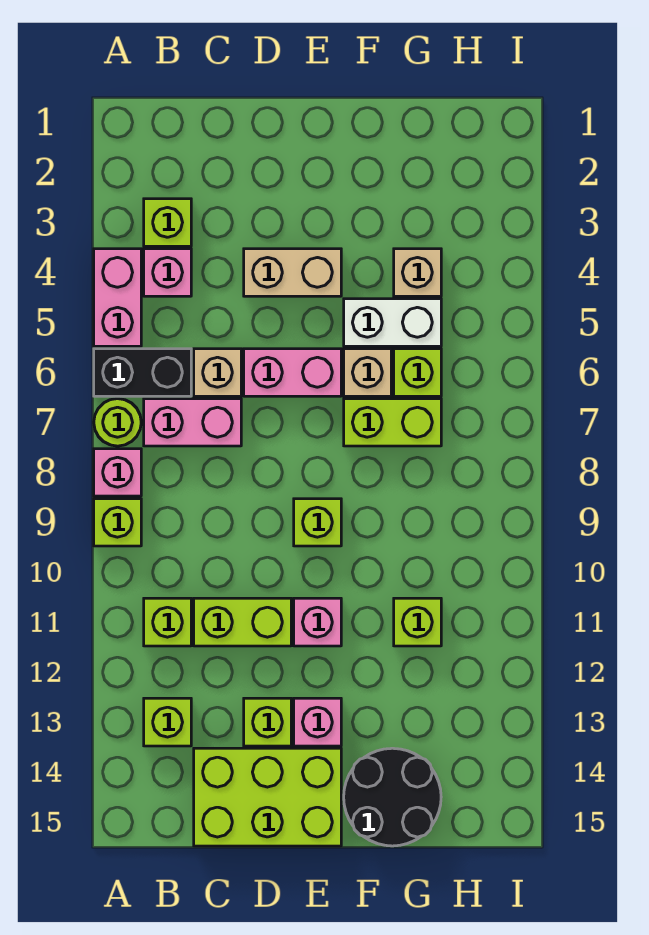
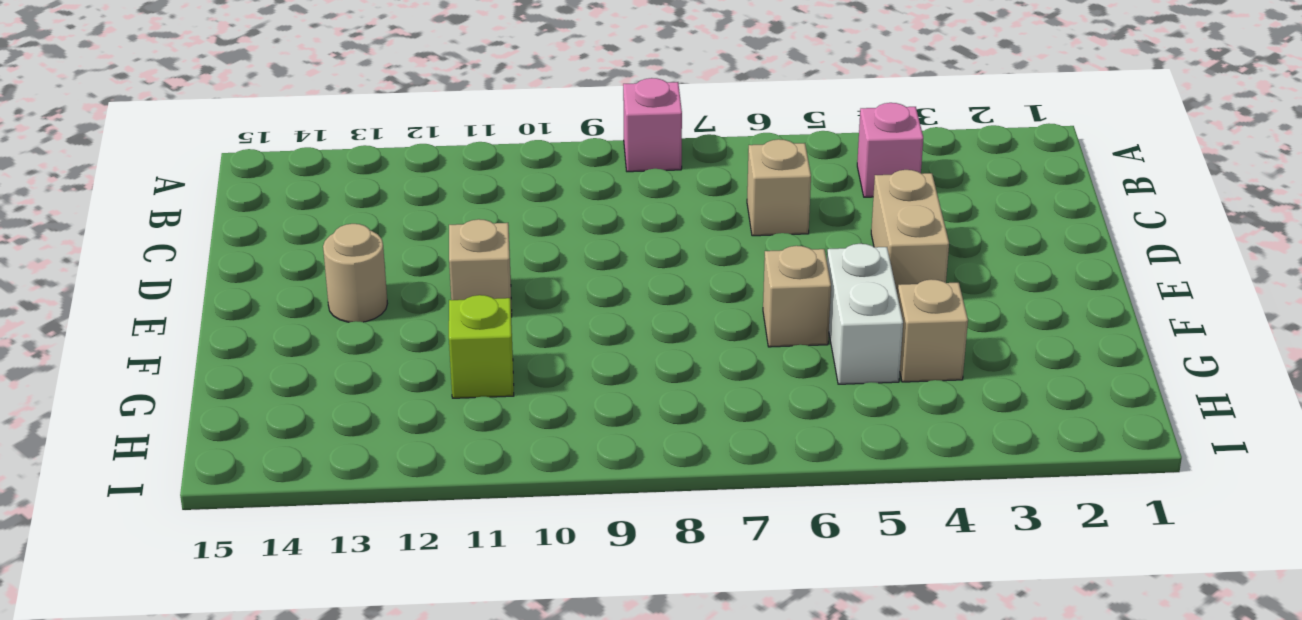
tan 1x1 brick [449,219,512,317] -> pink 1x1 brick [294,598,341,646]
tan 1x1 round brick [323,224,387,322] -> pink 1x1 brick [294,698,341,746]
none -> pink 1x2 brick [94,249,141,346]
none -> black 1x2 brick [94,349,191,396]
none -> lime 1x1 round brick [94,399,141,446]

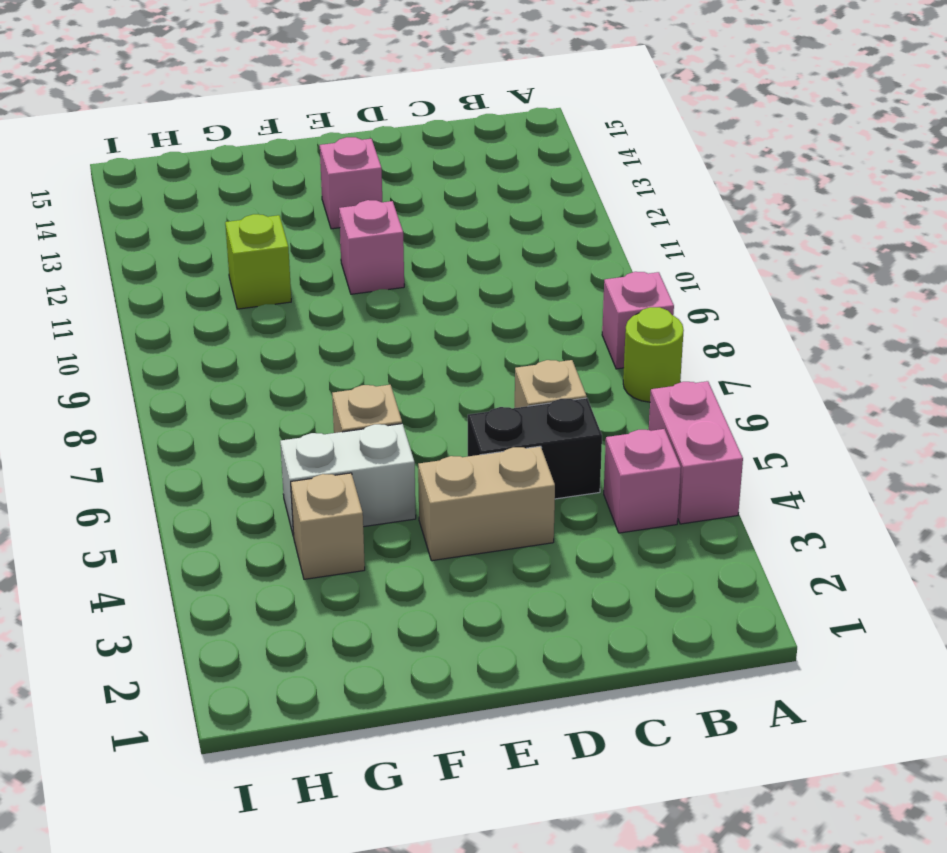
black 1x2 brick [468,398,602,499] -> black 1x2 brick moved to [94,349,191,396]
none -> lime 1x1 brick [94,499,141,546]
none -> lime 1x1 brick [144,199,191,246]
none -> pink 1x2 brick [144,399,241,446]

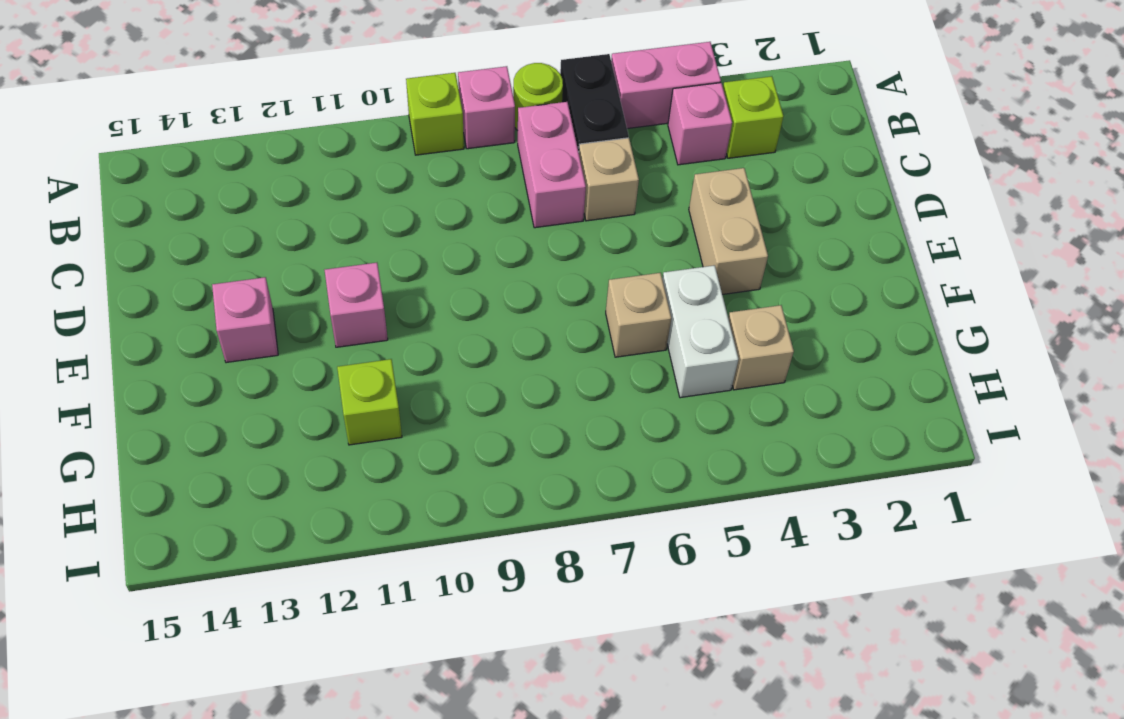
none -> lime 1x1 brick [144,598,191,646]
none -> lime 1x1 brick [144,698,191,746]
none -> lime 1x2 brick [194,598,291,646]

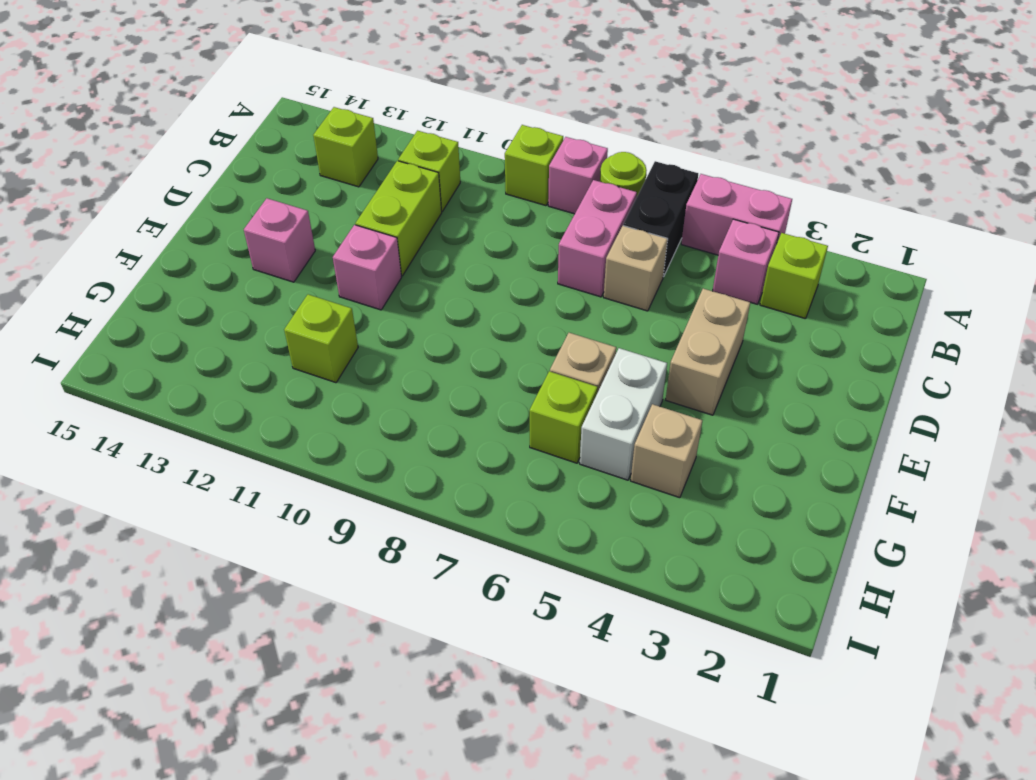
none -> lime 2x3 brick [194,748,341,846]
none -> pink 1x2 brick [244,349,341,396]
none -> lime 1x1 brick [244,698,291,746]

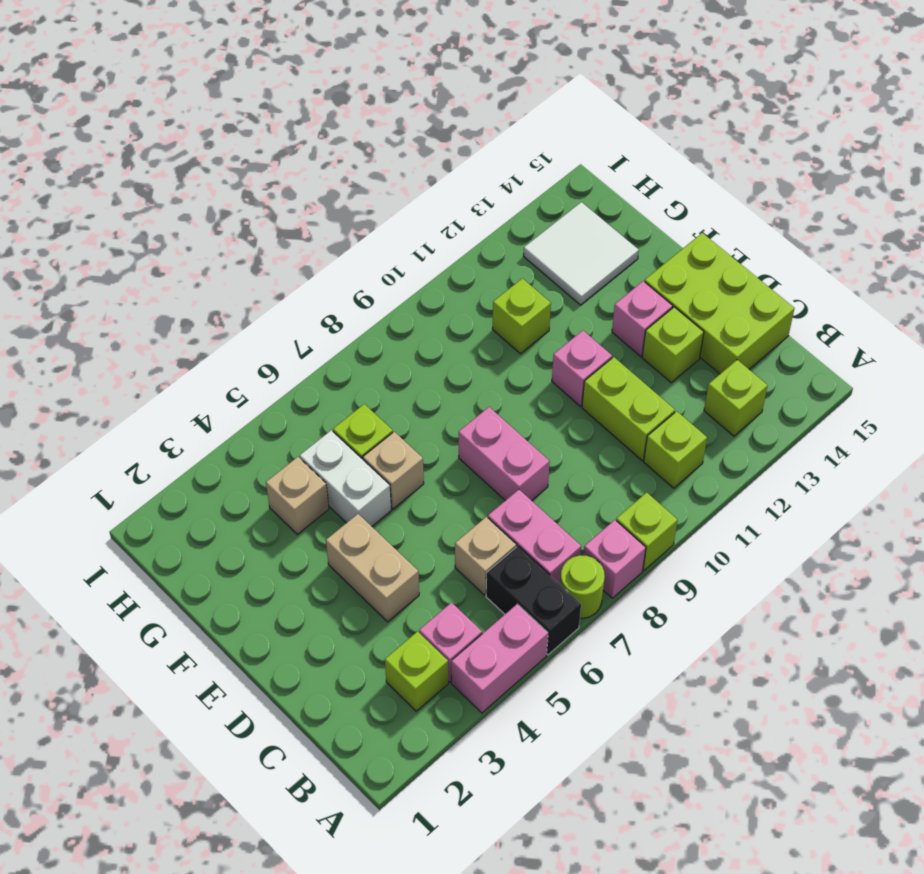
pink 1x2 brick [459,407,550,501] -> pink 1x2 brick moved to [244,349,341,396]
white 2x2 tile [524,202,639,305] -> black 2x2 round brick [344,748,441,846]
none -> lime 1x1 brick [294,499,341,546]
none -> lime 1x2 brick [344,399,441,446]

